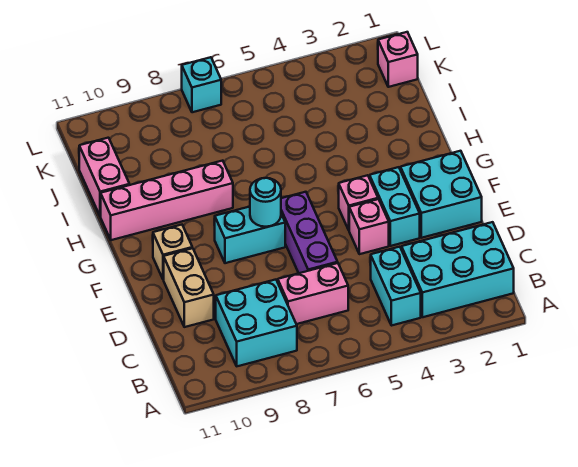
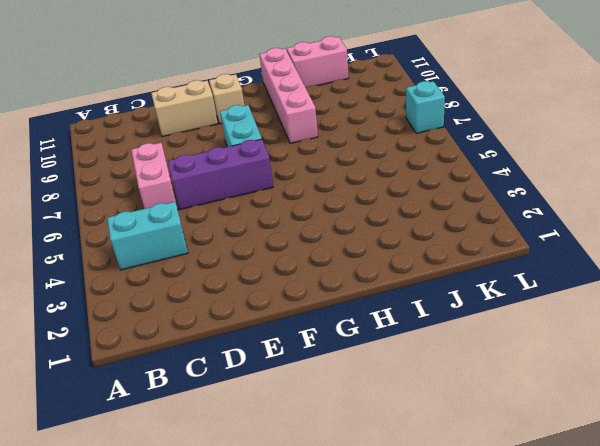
none -> cyan 2x3 brick [401,222,514,317]
none -> cyan 2x2 brick [215,280,297,366]
none -> cyan 2x2 brick [400,151,482,238]

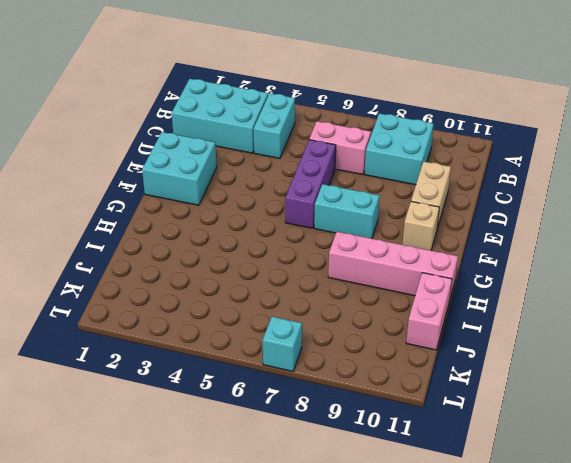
none -> cyan 1x2 brick [369,167,420,246]
none -> pink 1x1 brick [349,199,389,254]
none -> pink 1x1 brick [339,175,378,230]

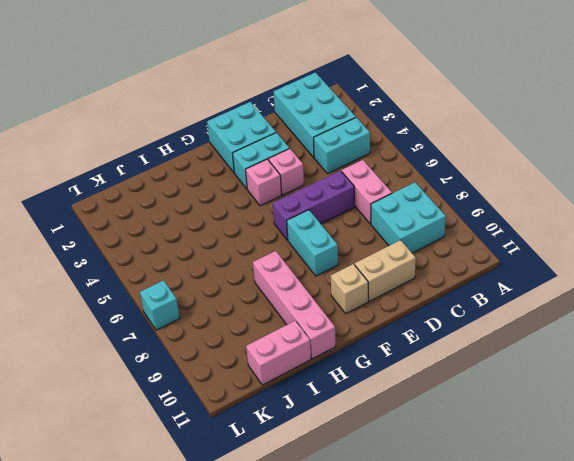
none -> pink 1x1 brick [378,32,418,87]
none -> cyan 1x1 round brick [250,178,281,227]

